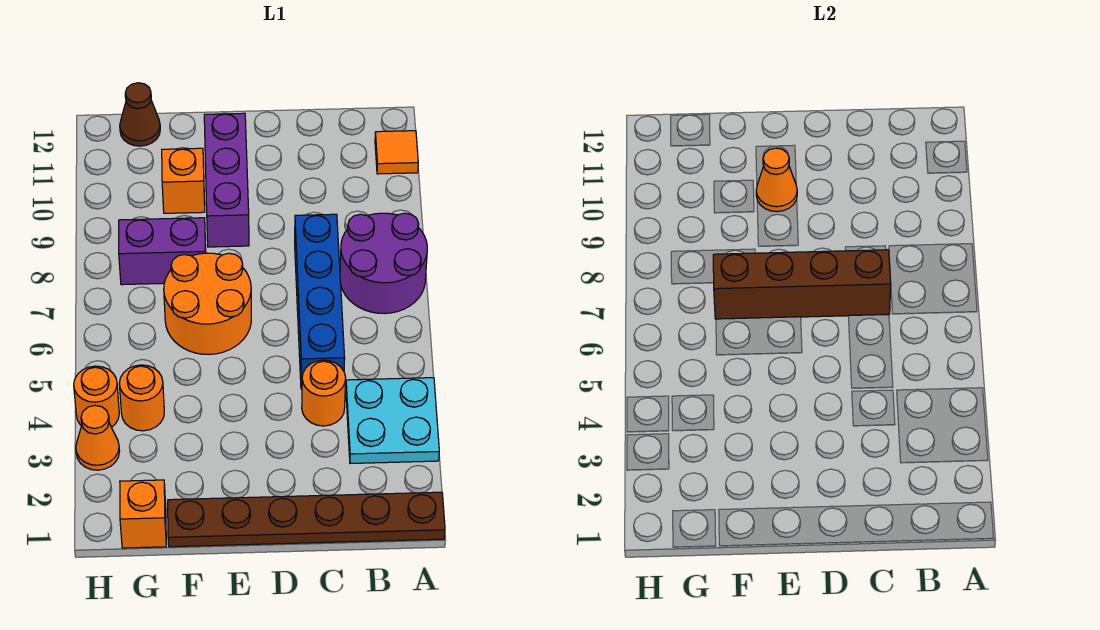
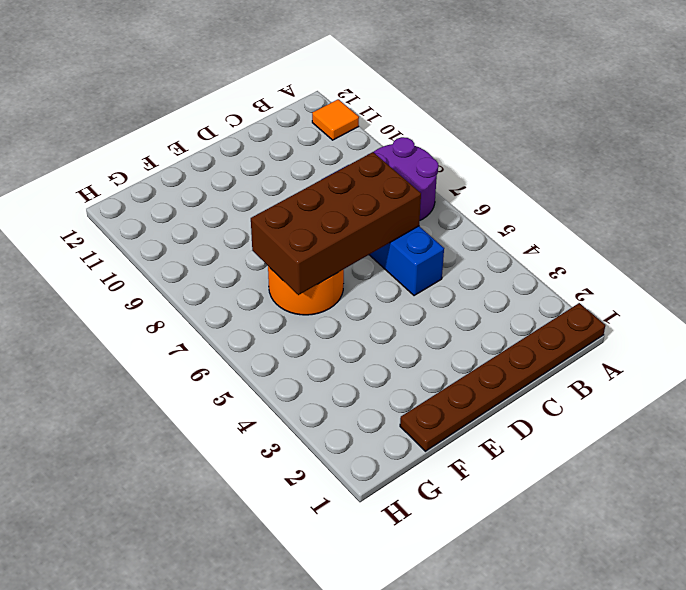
brown 2x4 brick [251,152,421,295] -> brown 1x4 brick [713,250,891,319]
none -> cyan 2x2 plate [346,378,439,463]
none -> orange 1x1 round brick [302,360,346,426]
none -> purple 1x3 brick [204,113,249,247]

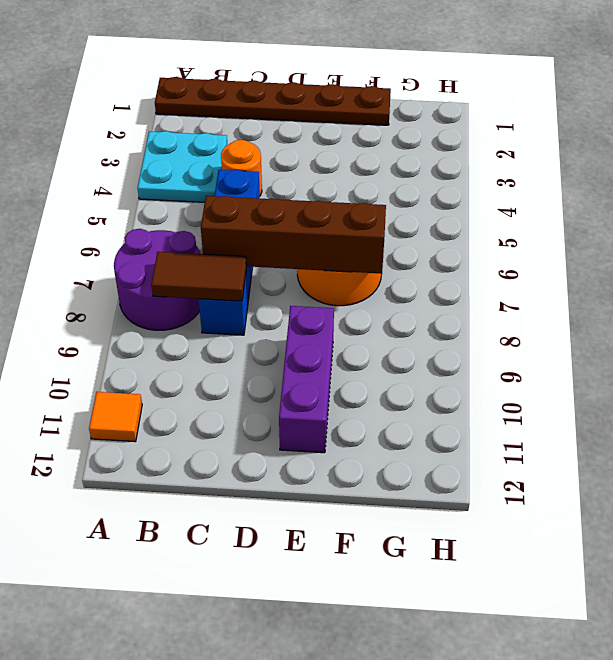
brown 1x2 tile [151,252,247,301] -> none
none -> purple 1x2 brick [119,218,206,285]
none -> orange 1x1 brick [162,148,205,213]
none -> orange 1x1 brick [120,480,166,548]

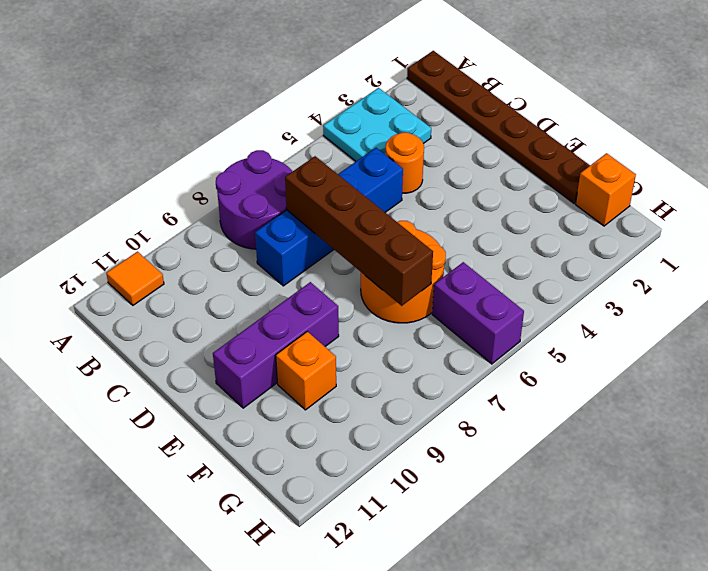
purple 1x2 brick [432,262,524,364] -> purple 1x2 brick moved to [119,218,206,285]
none -> orange 1x1 round brick [119,365,164,431]
none -> brown 1x1 cone [120,83,160,146]
none -> orange 1x1 cone [76,405,120,470]

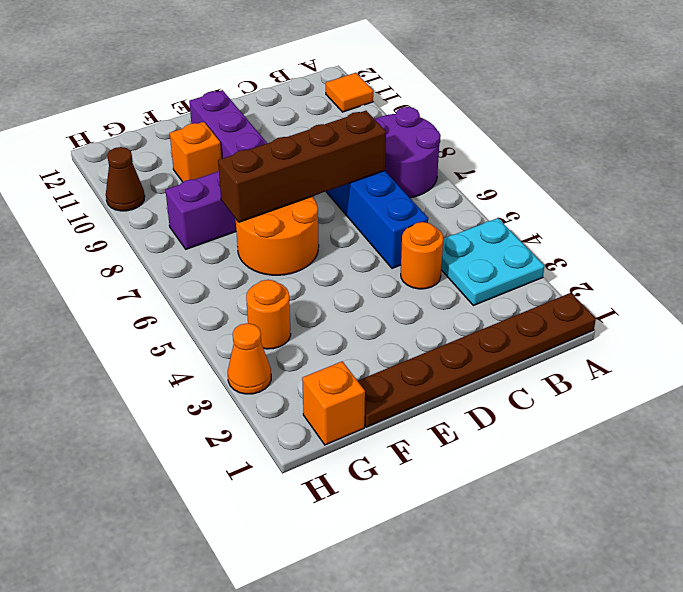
brown 1x1 cone [106,147,145,211] -> brown 1x1 cone moved to [120,83,160,146]
none -> orange 1x1 round brick [74,366,119,427]
none -> orange 1x1 cone [756,148,797,212]

